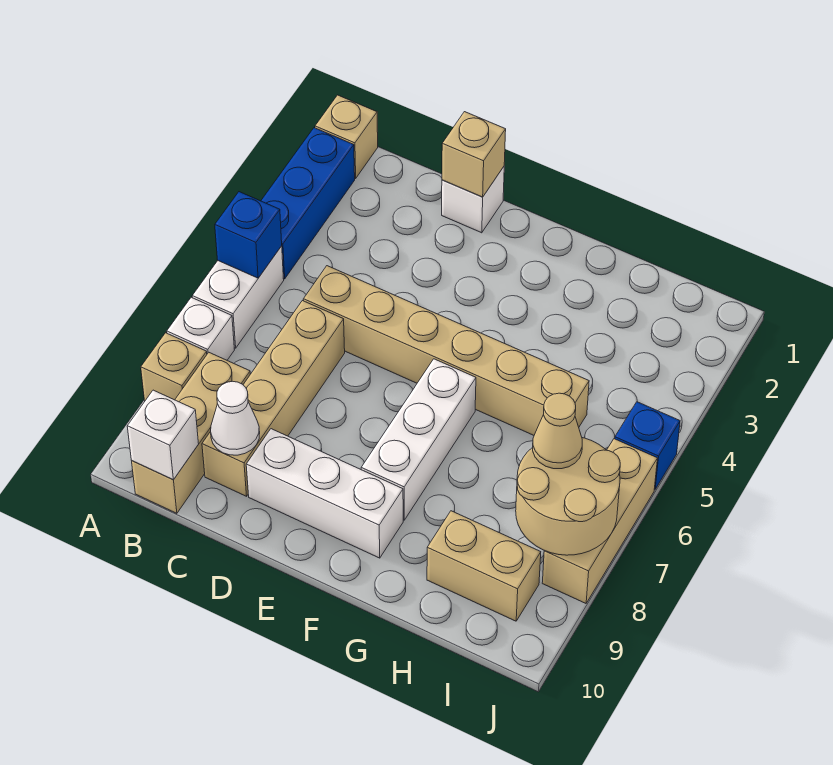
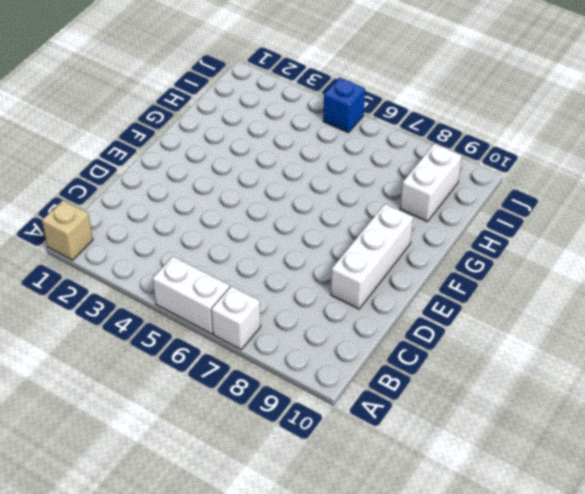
white 1x2 brick [400,144,462,222] -> tan 1x2 brick [427,511,541,621]
none -> blue 1x3 brick [261,128,355,279]
none -> tan 1x1 brick [141,333,207,401]
none -> tan 1x3 brick [132,353,250,513]

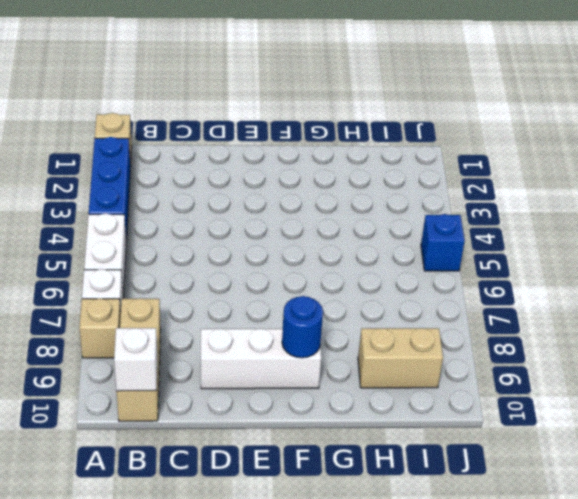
blue 1x1 round brick [282,296,323,358] -> none
none -> tan 1x6 brick [303,266,589,435]
none -> tan 1x4 brick [202,301,345,496]
none -> white 1x1 brick [442,167,504,233]

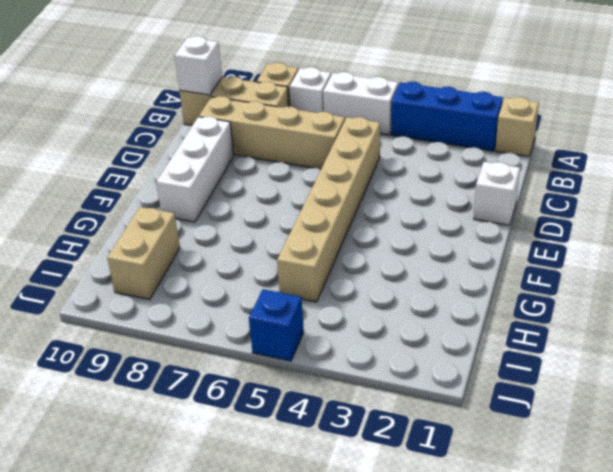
none -> white 1x3 brick [361,359,476,520]
none -> tan 1x3 brick [542,439,657,603]
none -> blue 1x1 brick [215,192,282,278]

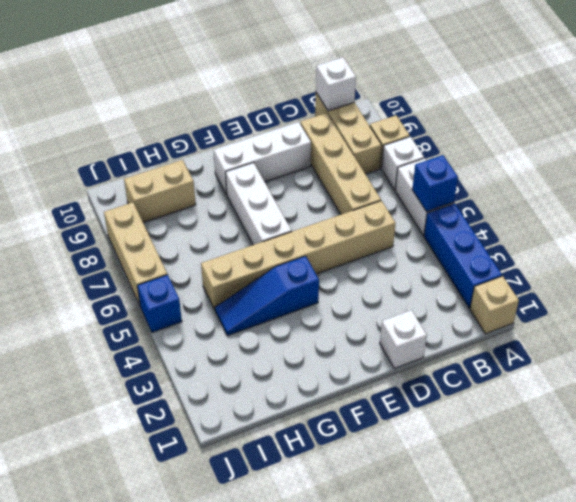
blue 1x3 slope [215,256,319,336] -> none
none -> white 1x1 cone [211,381,260,455]
none -> tan 1x1 brick [442,112,506,197]
none -> tan 2x2 round brick [516,438,620,555]

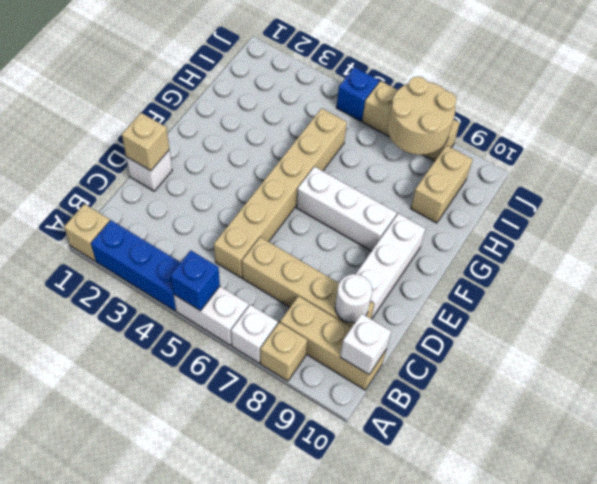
white 1x1 round brick [335,274,372,323] -> white 1x1 cone [211,381,260,455]
none -> tan 1x1 cone [533,393,582,469]

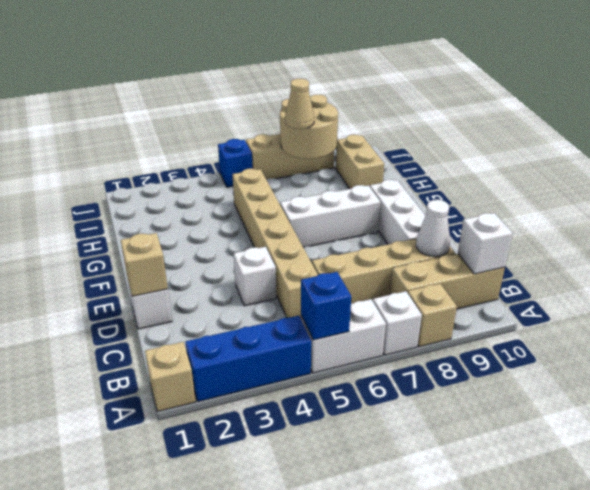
white 1x1 brick [234,247,276,306] -> none

